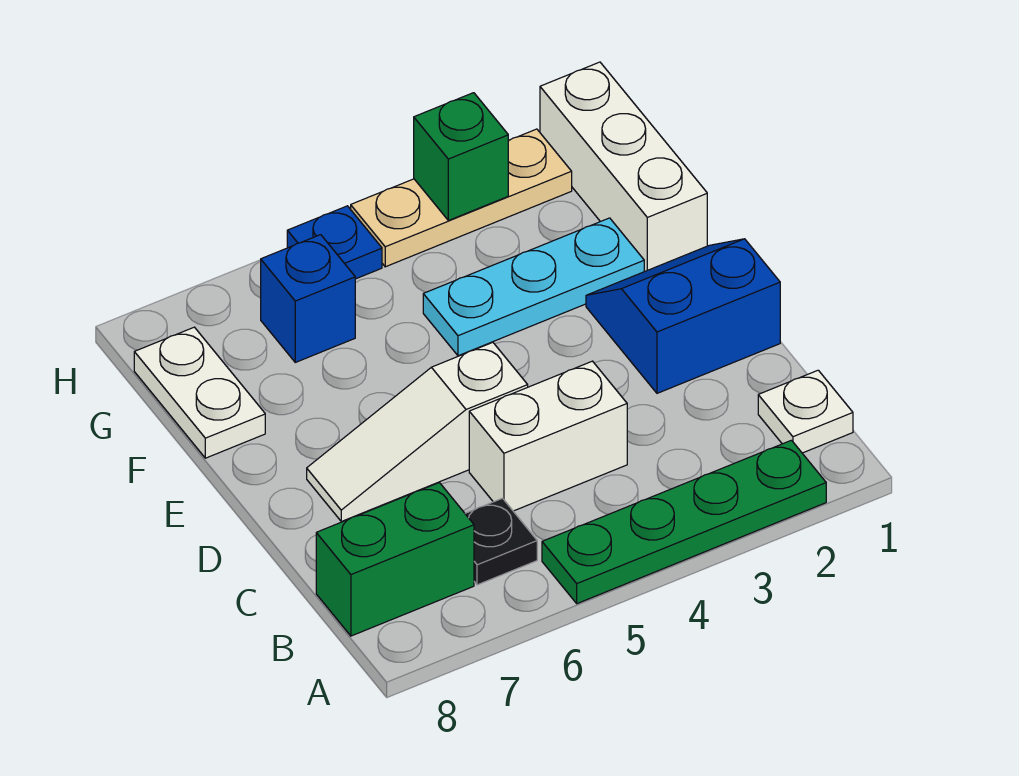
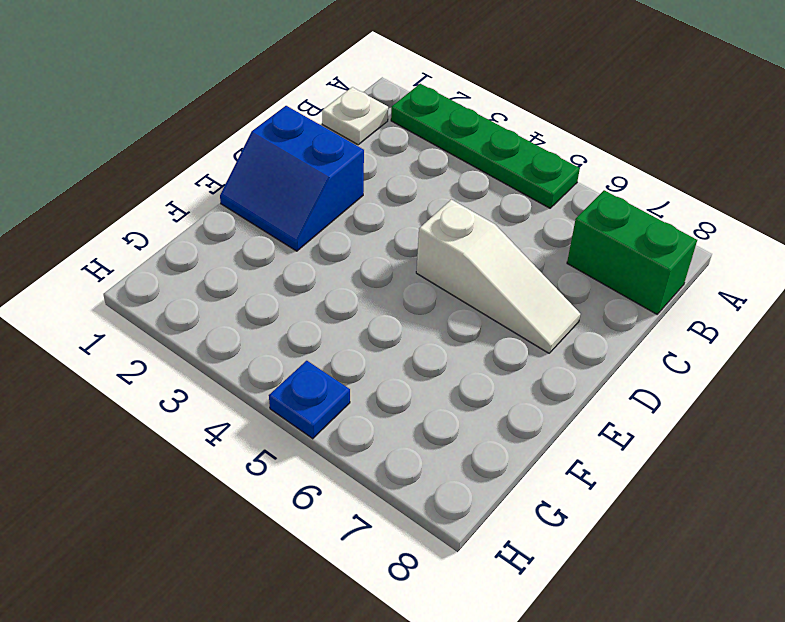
none -> black 1x1 plate [465,498,537,585]
none -> white 1x2 brick [469,361,627,511]
none -> white 1x3 brick [540,62,707,272]

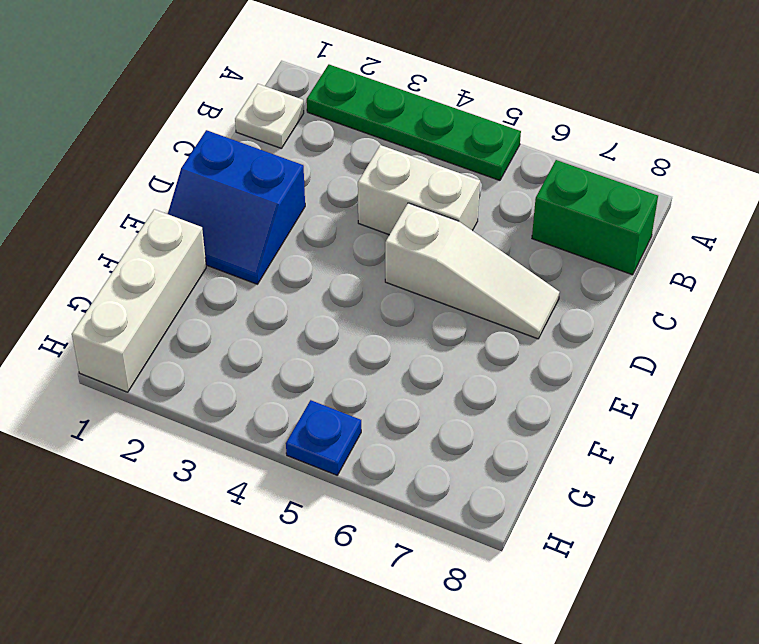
none -> black 1x1 plate [465,498,537,585]
none -> cyan 1x3 plate [423,218,644,356]
none -> white 1x2 plate [134,327,265,458]

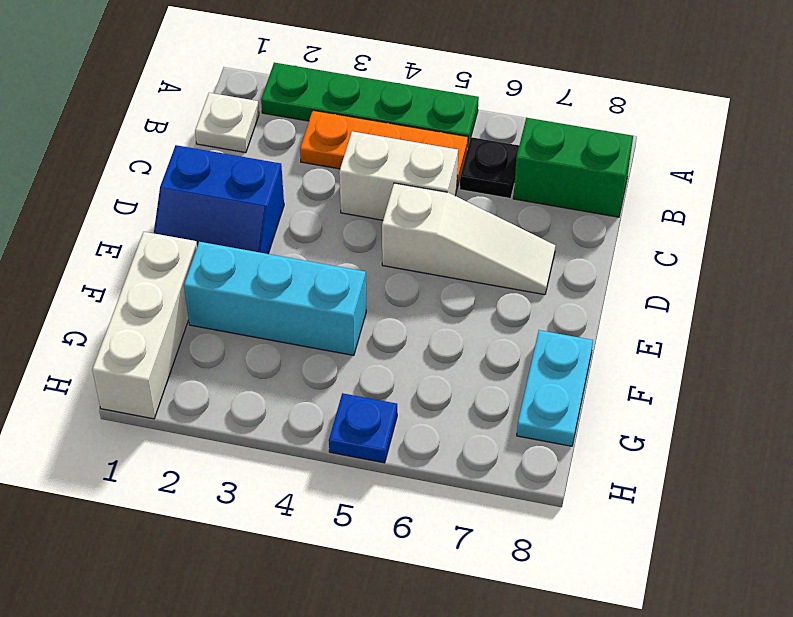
orange 1x3 plate [300,110,468,188] -> none
cyan 1x3 brick [184,242,366,355] -> cyan 1x3 plate [423,218,644,356]
cyan 1x2 plate [517,330,593,446] -> white 1x2 plate [134,327,265,458]
none -> blue 1x1 brick [261,235,355,362]
none -> tan 1x3 plate [351,129,572,267]
none -> green 1x1 brick [414,93,508,220]

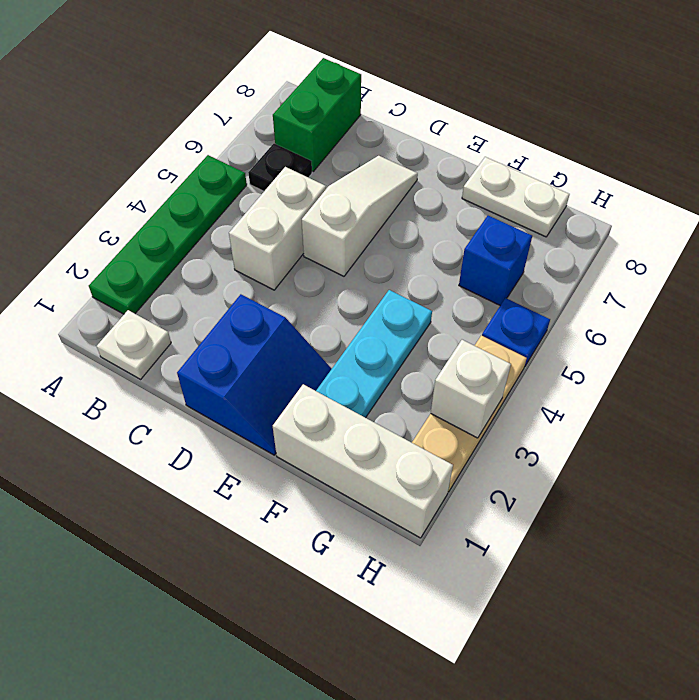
white 1x1 brick [431,340,511,438] -> green 1x1 brick [414,93,508,220]

